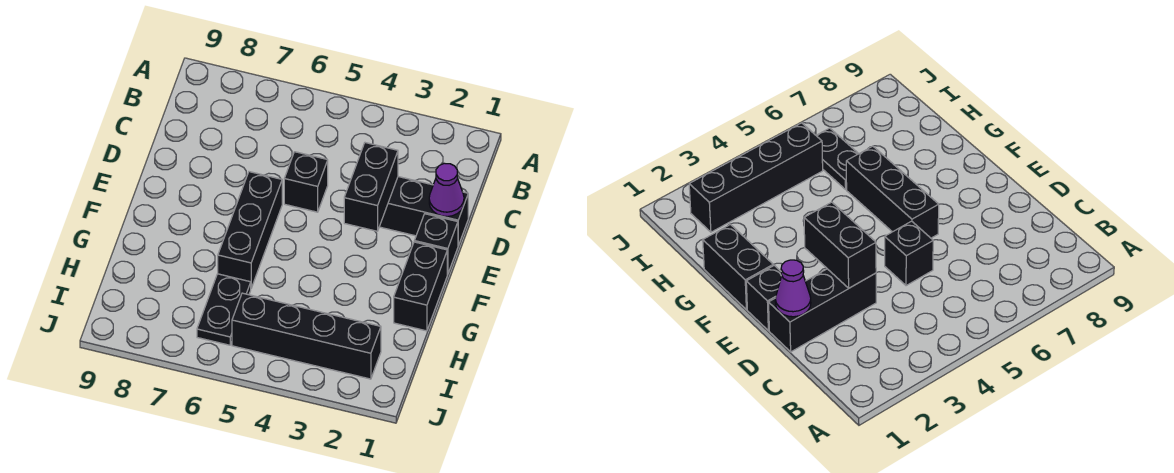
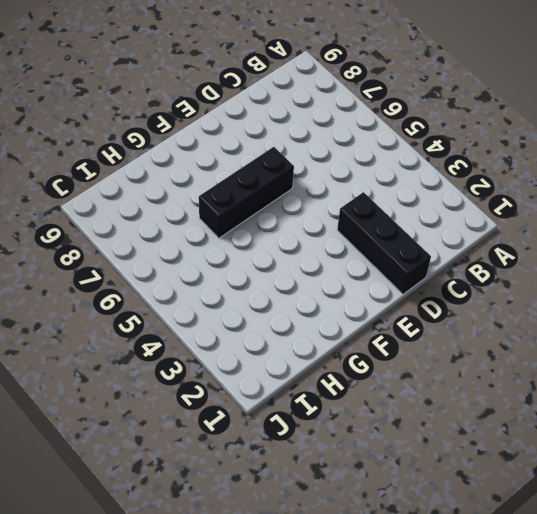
none -> black 1x1 brick [284,152,328,212]
none -> black 1x1 brick [414,214,458,274]

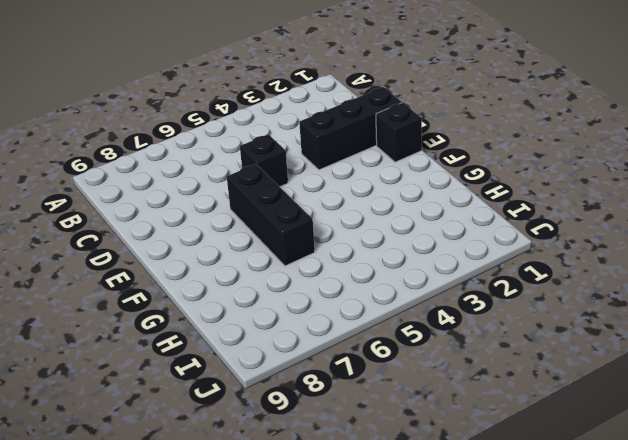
none -> black 1x2 brick [394,242,447,331]
none -> black 1x2 plate [197,274,251,345]

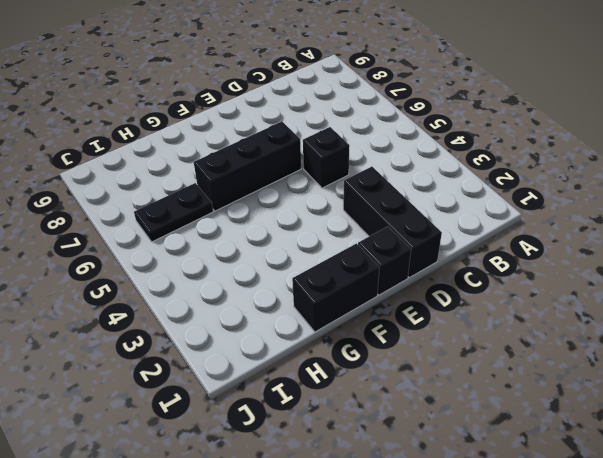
none -> black 1x4 brick [232,293,381,379]
none -> purple 1x1 cone [429,163,464,217]

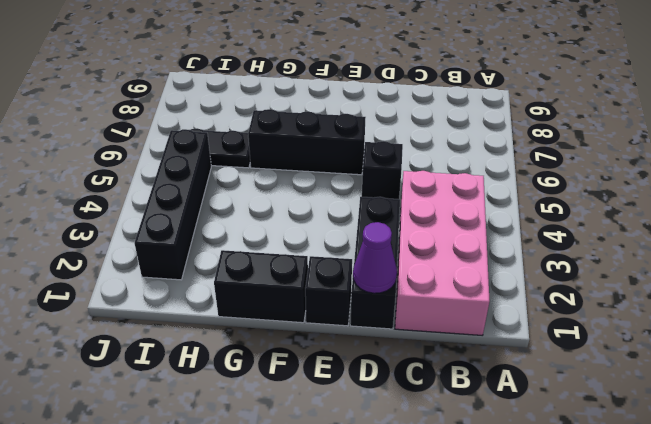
pink 2x4 brick [395,171,490,335] -> none
none -> black 1x2 brick [344,143,398,231]

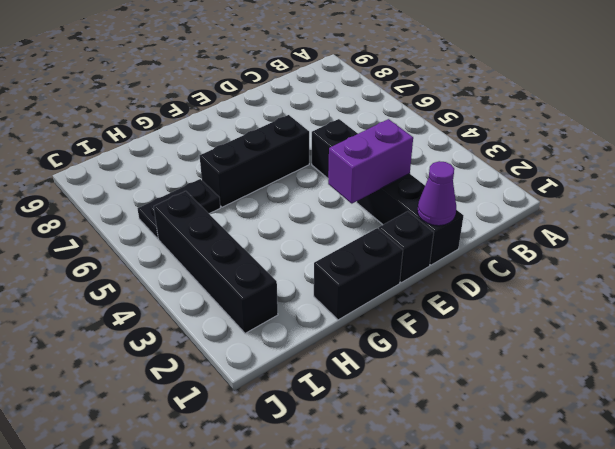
purple 1x2 brick [328,119,413,203] -> black 1x2 brick [344,143,398,231]

